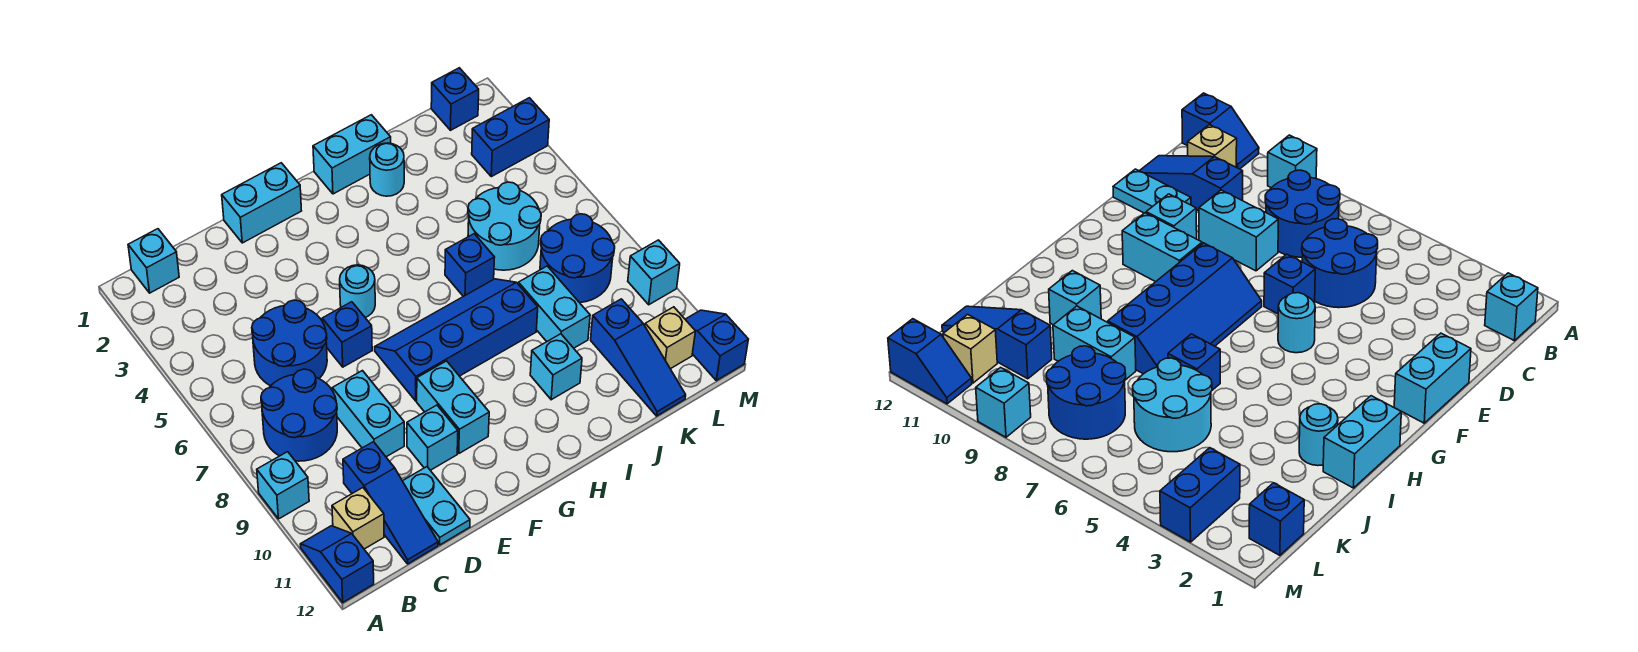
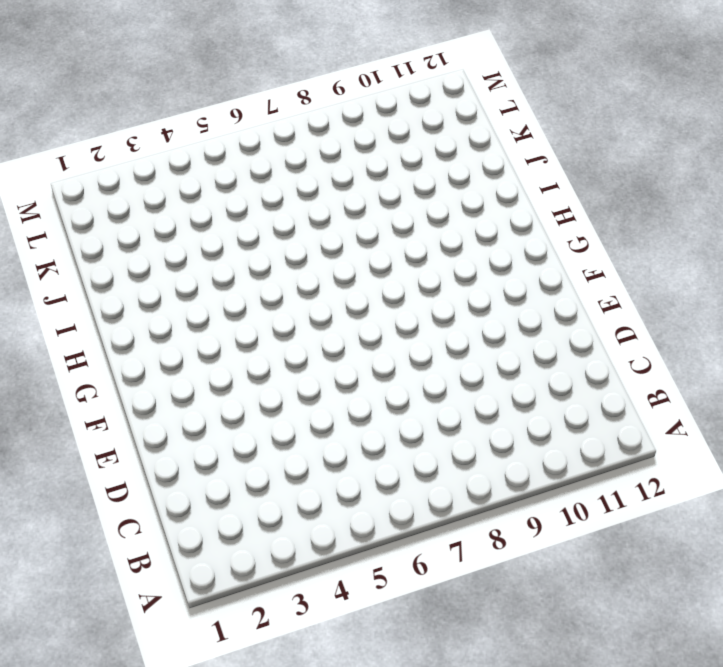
none -> cyan 1x1 brick [257,452,309,519]
none -> blue 1x2 slope [300,526,374,602]
none -> cyan 1x1 brick [128,229,179,293]

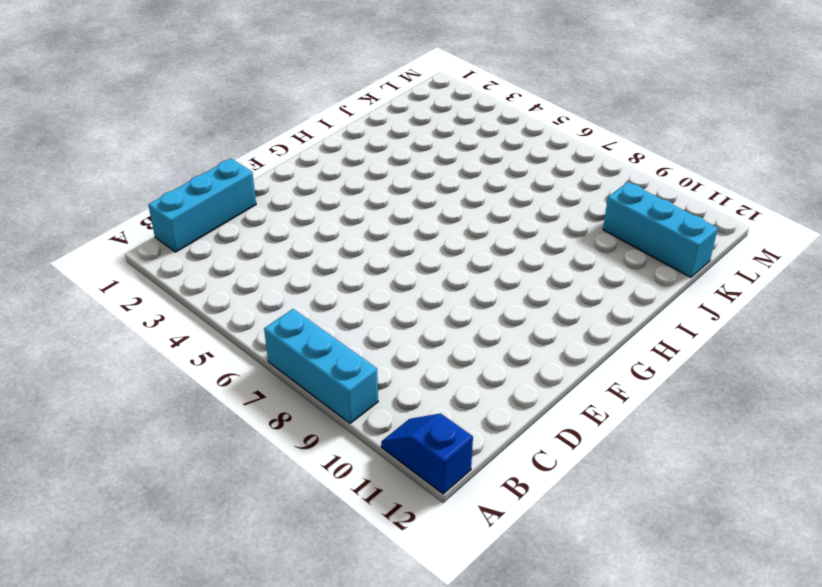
cyan 1x3 brick [264,309,378,423] -> cyan 1x1 brick [257,452,309,519]
cyan 1x3 brick [148,158,256,252] -> cyan 1x1 brick [128,229,179,293]
cyan 1x3 brick [603,182,718,278] -> blue 1x3 slope [591,299,686,416]
none -> blue 2x2 round brick [261,369,337,461]
none -> tan 1x1 brick [332,488,384,549]
none -> blue 2x2 round brick [252,300,327,386]

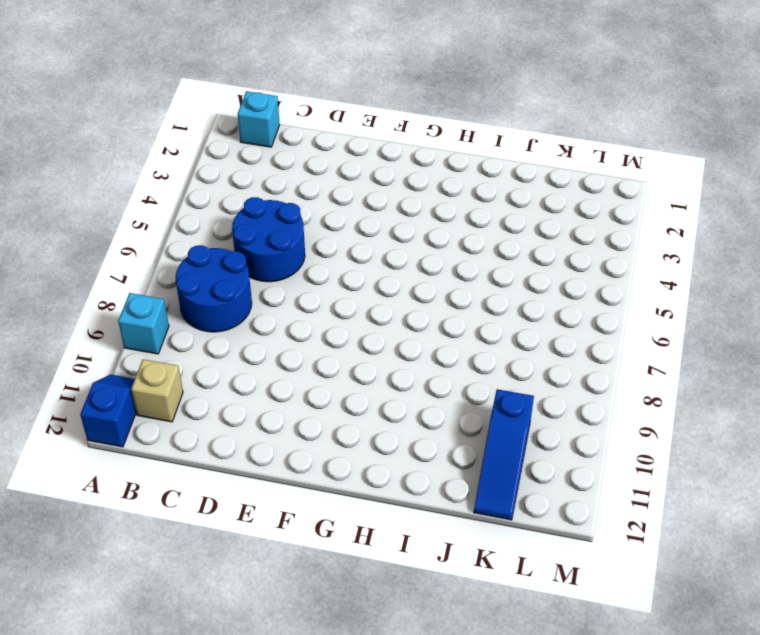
none -> blue 1x3 slope [343,442,438,564]
none -> cyan 1x2 brick [332,371,404,457]
none -> cyan 1x2 plate [403,467,470,545]

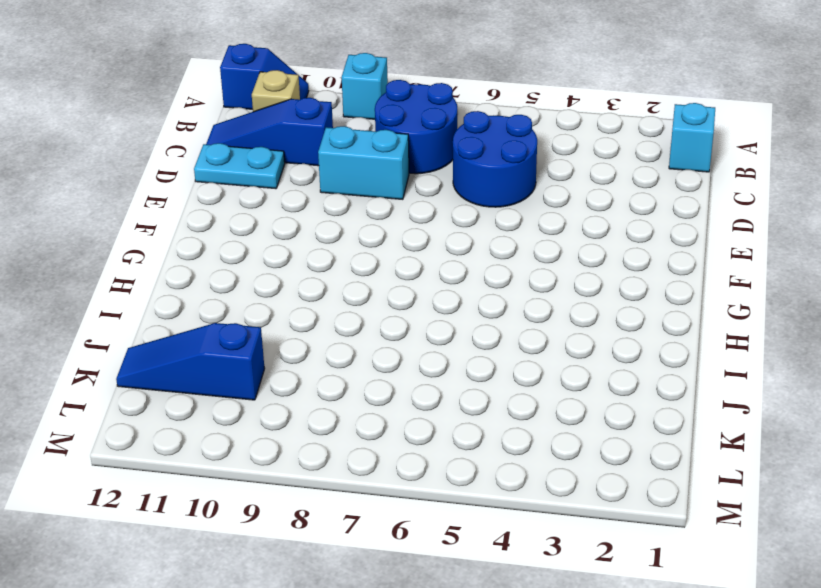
none -> cyan 1x2 brick [222,163,301,243]
none -> blue 1x1 brick [322,302,372,367]
none -> cyan 1x1 brick [407,405,458,470]

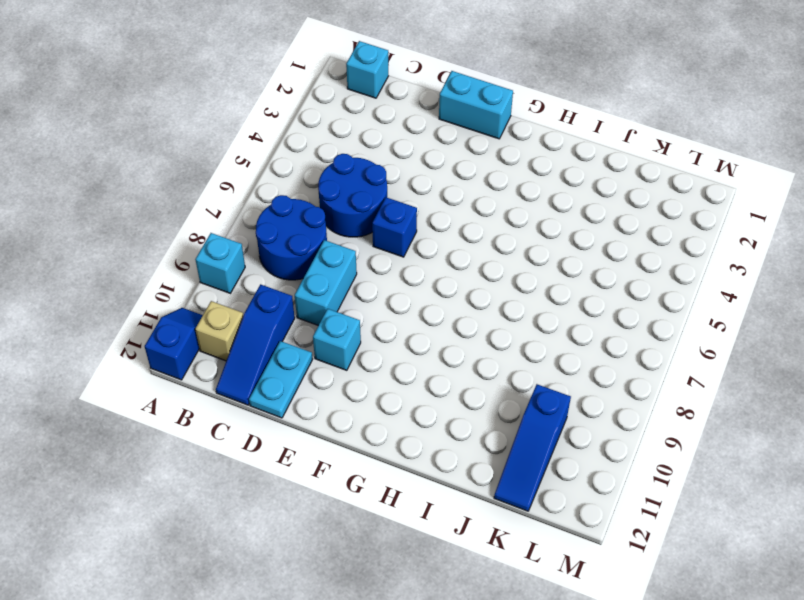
none -> cyan 1x1 round brick [340,265,375,317]
none -> blue 2x4 slope [375,279,538,401]
none -> cyan 1x2 brick [417,361,489,453]

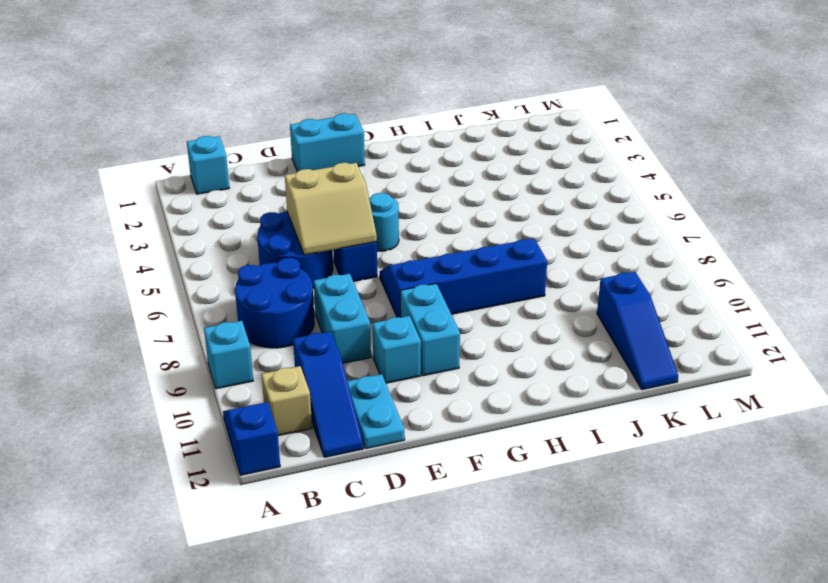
tan 2x2 slope [285,163,377,255] -> none
none -> cyan 1x2 brick [313,115,391,194]
none -> cyan 1x1 round brick [370,143,404,196]
none -> blue 1x1 brick [445,234,495,297]

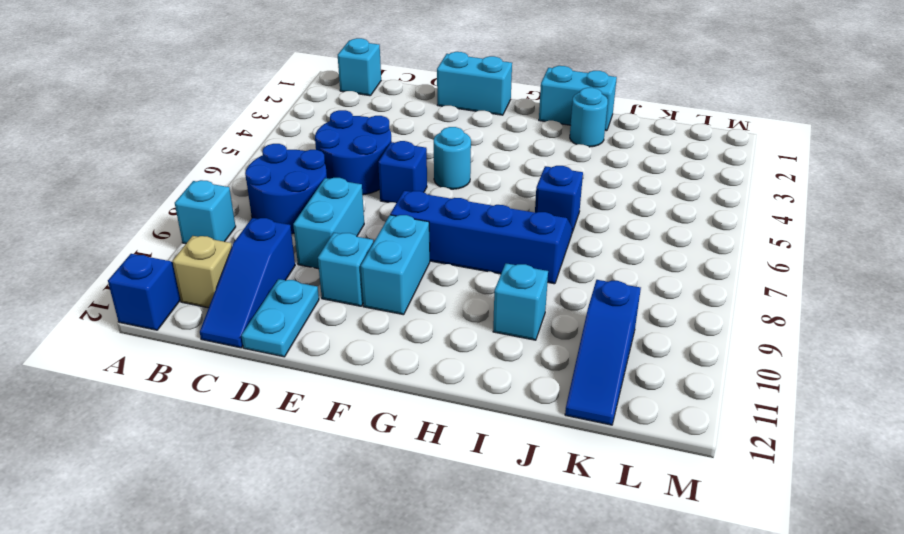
none -> cyan 2x2 round brick [468,182,541,270]
none -> cyan 1x2 brick [518,266,590,348]
none -> blue 2x2 round brick [540,214,615,303]

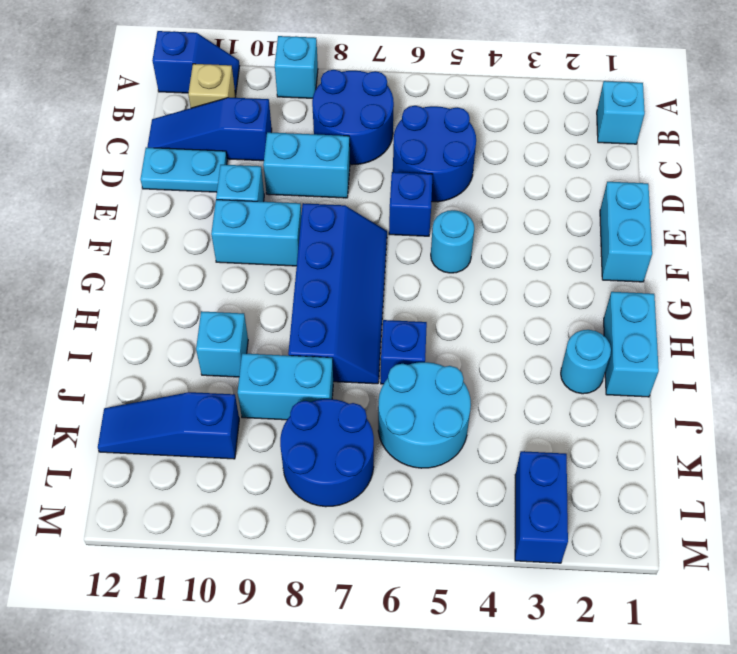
none -> blue 1x1 brick [431,68,479,130]
none -> tan 1x1 brick [645,307,696,369]
none -> cyan 1x1 brick [628,240,680,305]

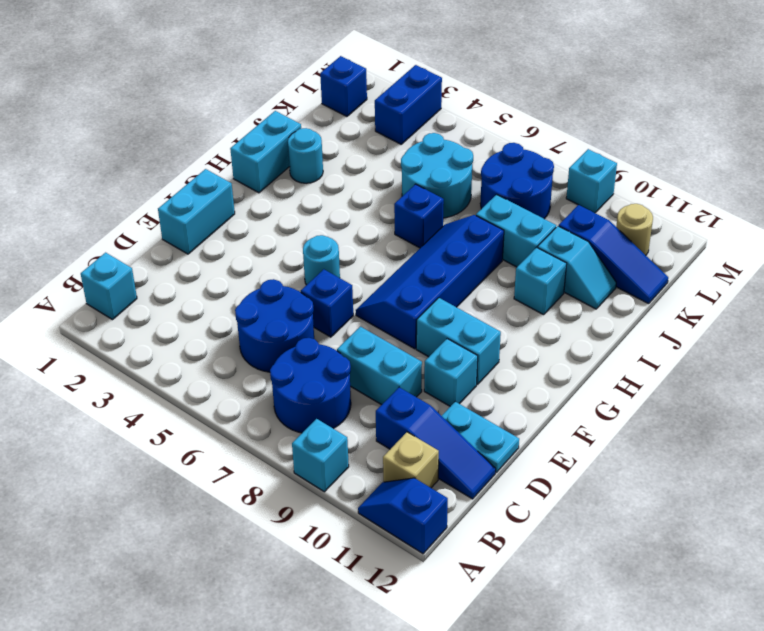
cyan 1x2 slope [538,226,616,309] -> none
tan 1x1 round brick [616,204,653,255] -> tan 1x1 brick [645,307,696,369]
none -> blue 1x2 slope [685,310,748,381]

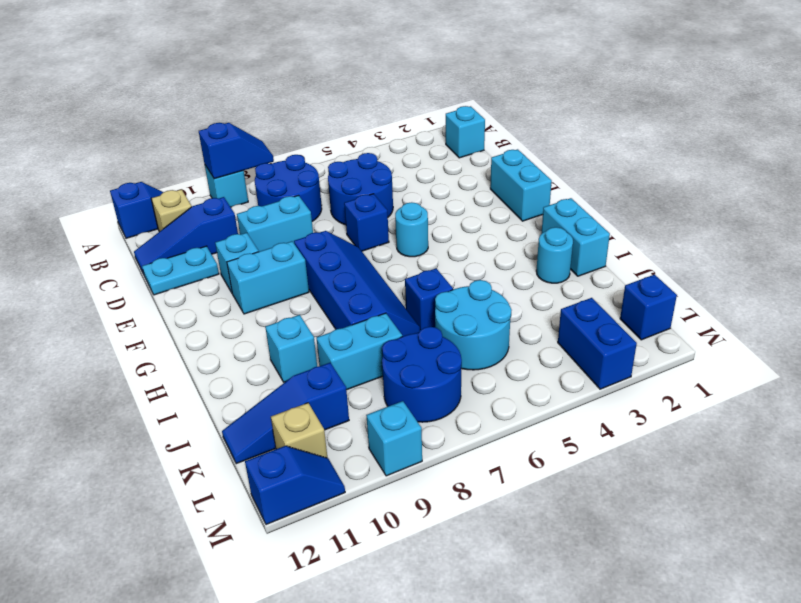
blue 1x2 slope [199,123,274,179] -> none

